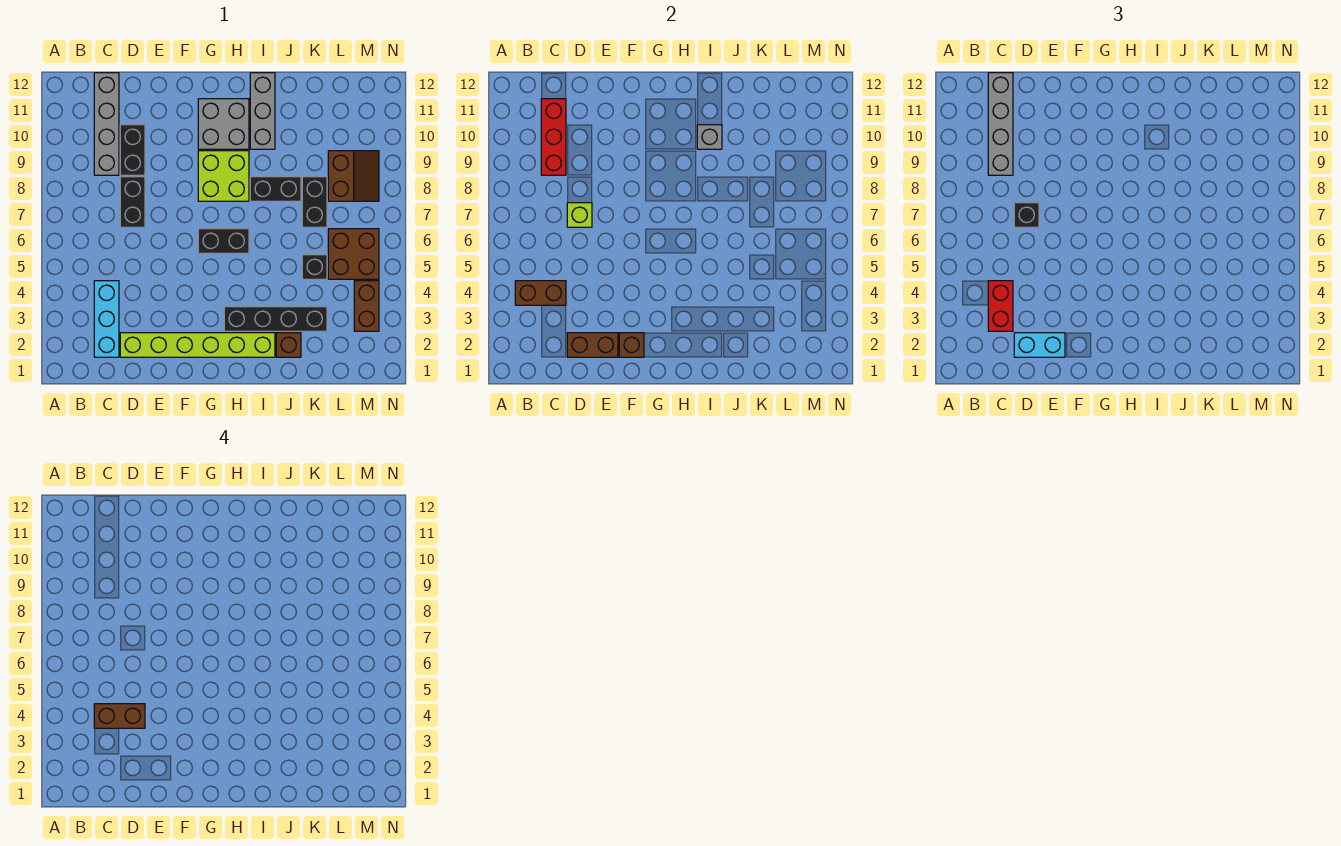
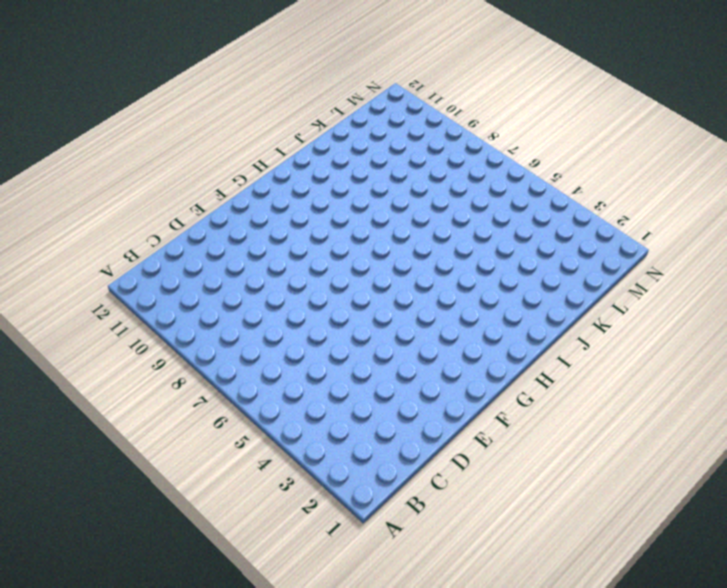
none -> cyan 1x3 brick [94,281,119,357]
none -> grey 1x4 brick [94,73,119,175]
none -> lime 1x6 brick [120,333,275,357]

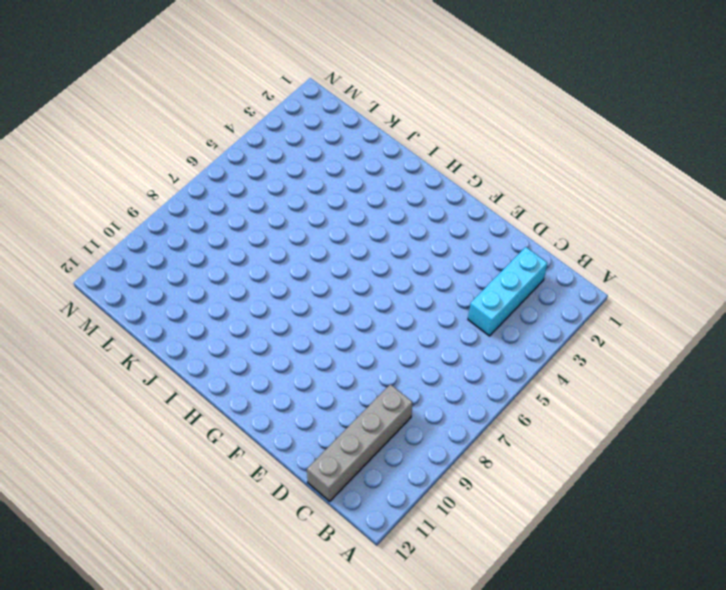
none -> lime 1x6 brick [120,333,275,357]
none -> black 1x2 brick [120,177,145,227]
none -> black 1x2 brick [120,125,145,175]

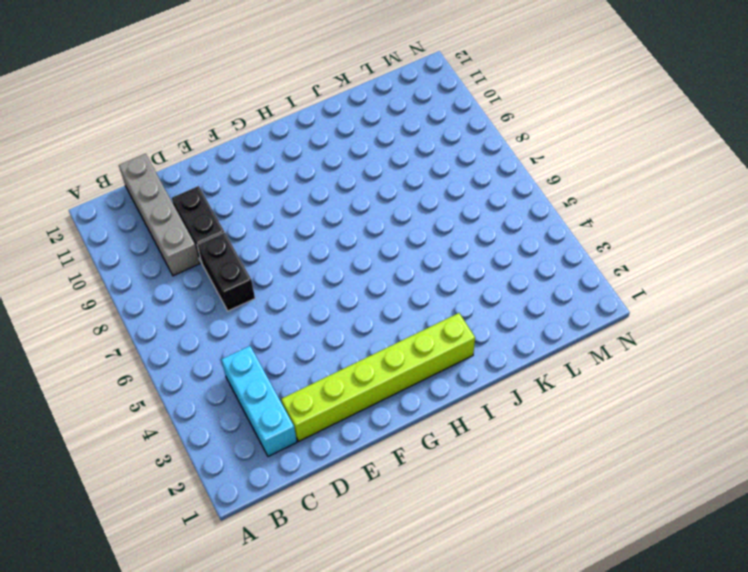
none -> black 1x2 brick [198,229,249,253]
none -> lime 2x2 brick [198,151,249,201]
none -> grey 2x2 brick [198,99,249,149]

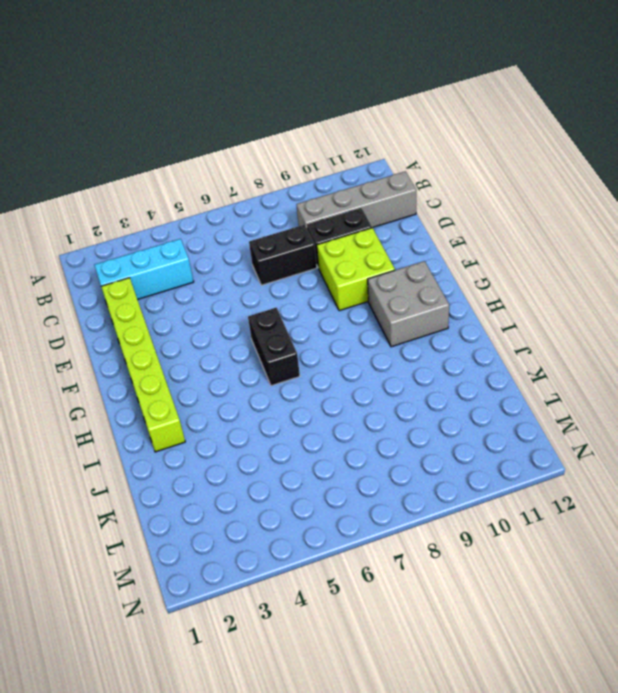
lime 2x2 brick [317,228,395,311] -> lime 2x2 brick moved to [198,151,249,201]
none -> black 1x4 brick [224,307,327,331]
none -> black 1x2 brick [250,177,301,201]
none -> grey 1x3 brick [250,73,275,149]

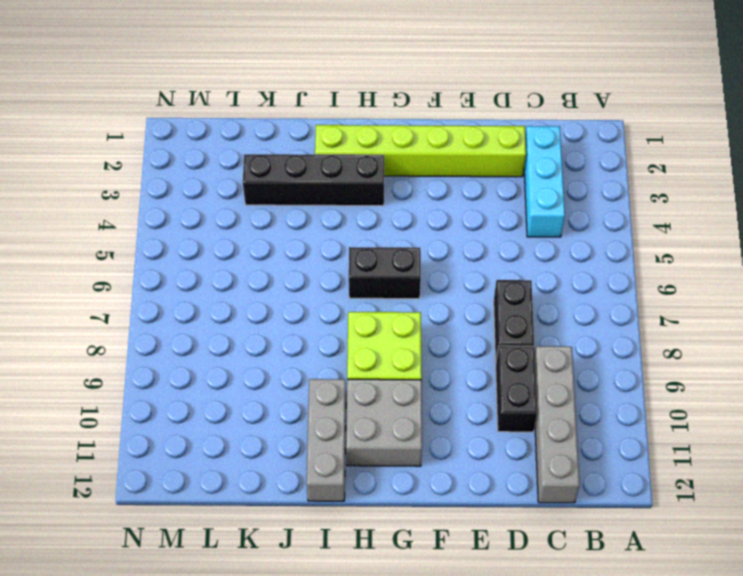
none -> black 1x2 brick [250,177,301,201]
none -> brown 1x1 brick [276,333,301,357]
none -> black 1x1 brick [302,255,327,279]

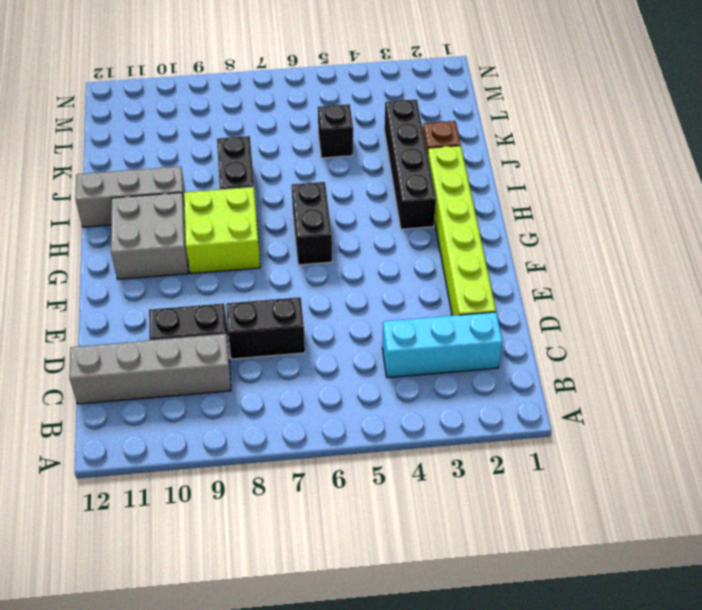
none -> black 1x2 brick [302,177,327,227]
none -> brown 2x2 brick [328,229,379,279]
none -> brown 2x2 slope [328,151,379,201]

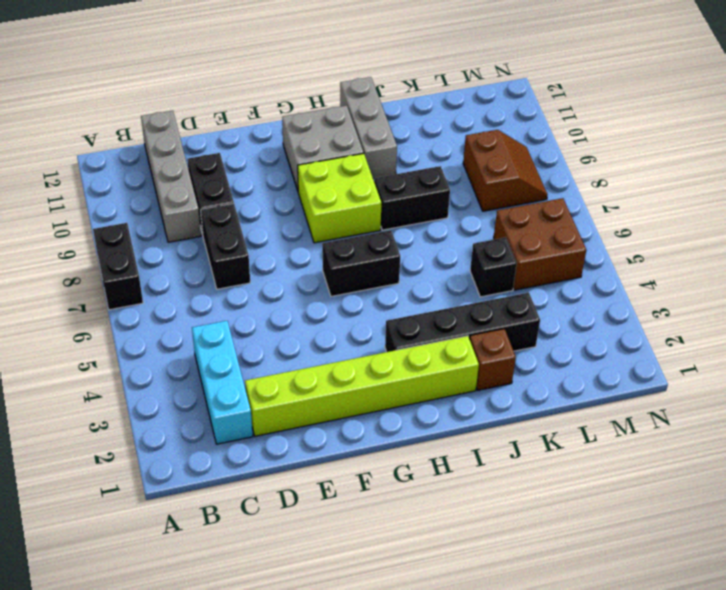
black 1x2 brick [93,223,143,310] -> black 1x2 brick moved to [302,177,327,227]
none -> brown 1x2 brick [354,281,379,331]
none -> brown 1x2 brick [515,281,566,305]
none -> red 1x3 brick [541,99,566,175]

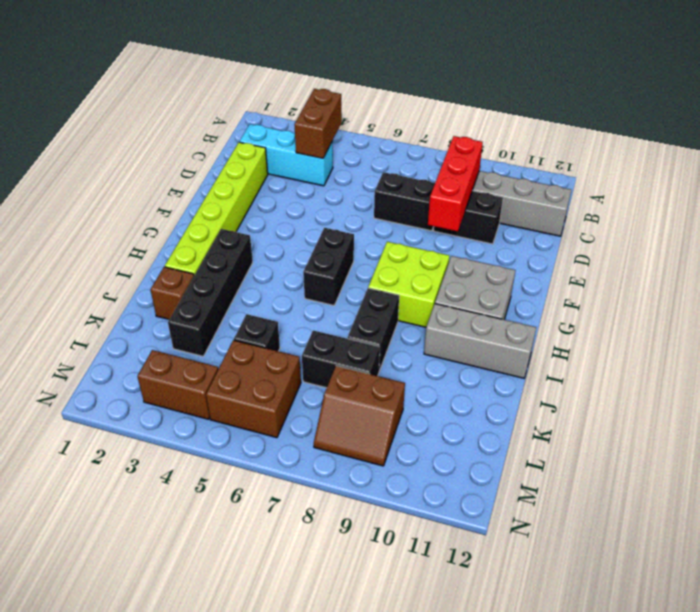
red 1x3 brick [428,136,483,232] -> red 1x3 brick turned to [541,99,566,175]
none -> brown 1x2 brick [567,333,618,357]
none -> lime 1x1 brick [567,203,592,227]
none -> brown 1x1 brick [619,333,644,357]

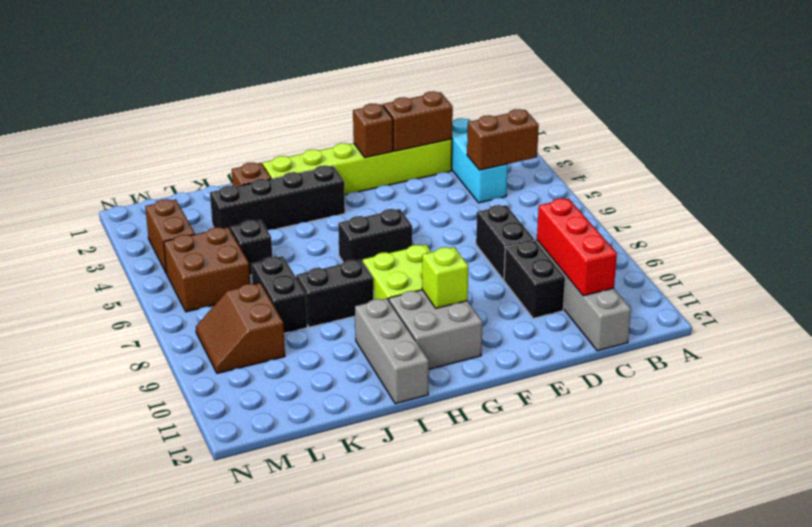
lime 1x1 brick [422,247,468,308] -> lime 1x1 brick moved to [567,203,592,227]
none -> grey 1x1 brick [697,125,722,149]
none -> red 1x2 brick [988,281,1013,331]
none -> grey 1x4 brick [988,73,1013,175]

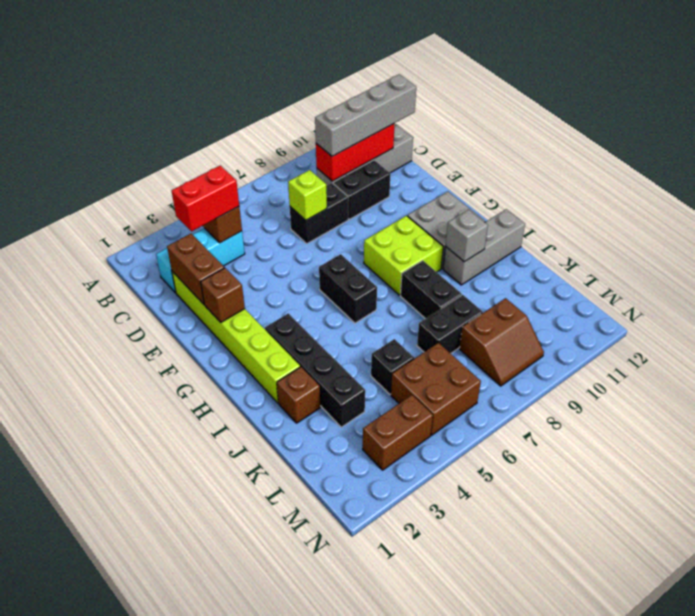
none -> cyan 1x2 brick [1014,333,1065,357]
none -> black 1x1 brick [1014,203,1039,227]
none -> brown 1x2 brick [94,704,145,728]

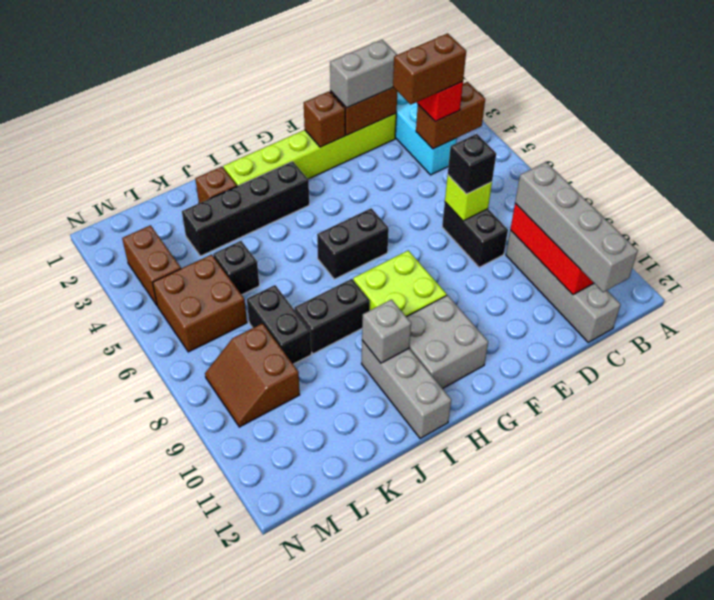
grey 1x2 brick [330,40,397,108] -> cyan 1x2 brick [1014,333,1065,357]
none -> black 1x2 brick [120,125,145,175]

